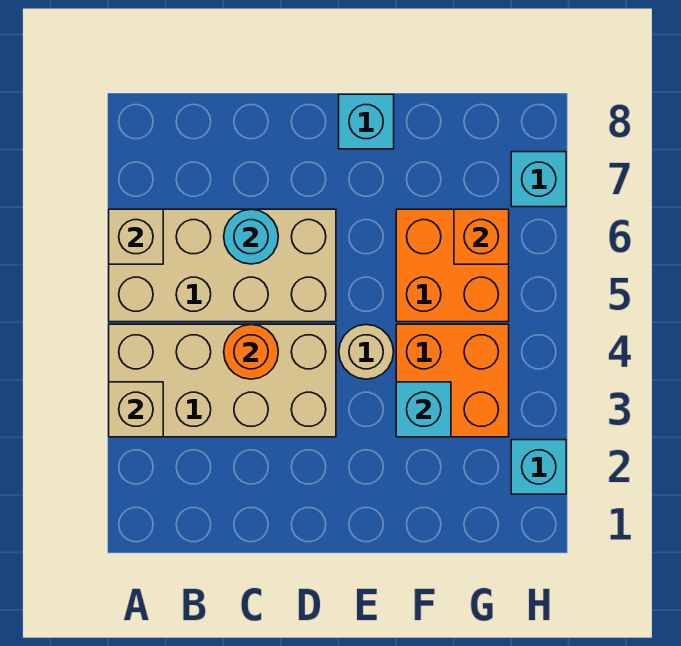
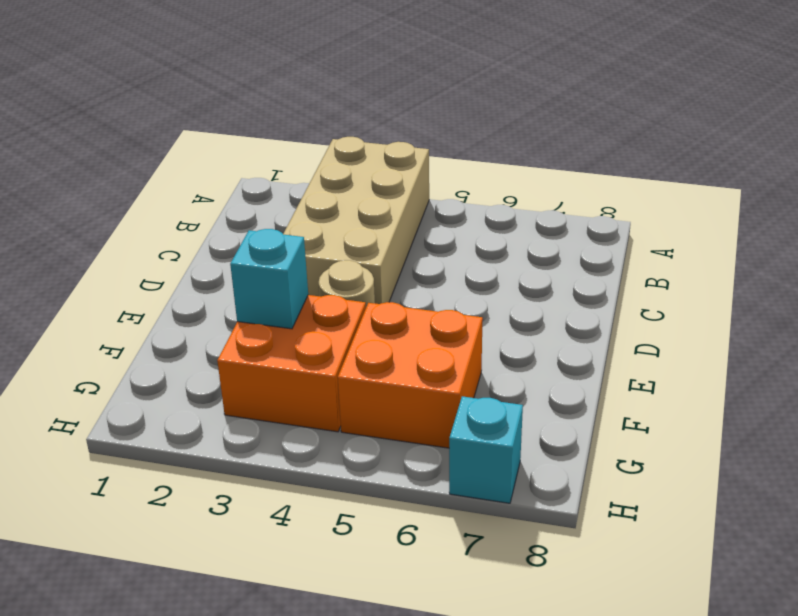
none -> tan 2x4 brick [109,209,336,322]
none -> cyan 1x1 brick [339,94,394,149]
none -> cyan 1x1 brick [511,440,566,494]

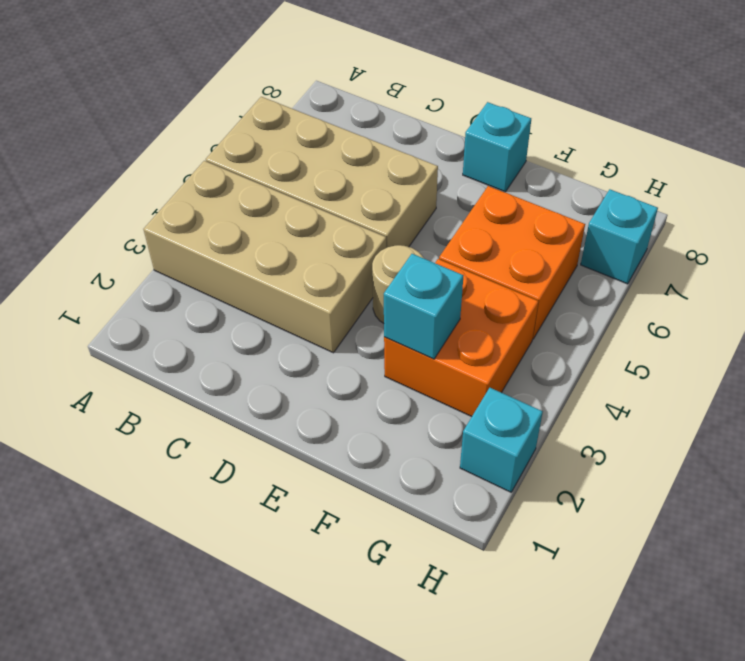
none -> tan 1x1 brick [109,382,163,437]
none -> tan 1x1 brick [109,209,163,264]
none -> orange 1x1 round brick [224,325,278,379]

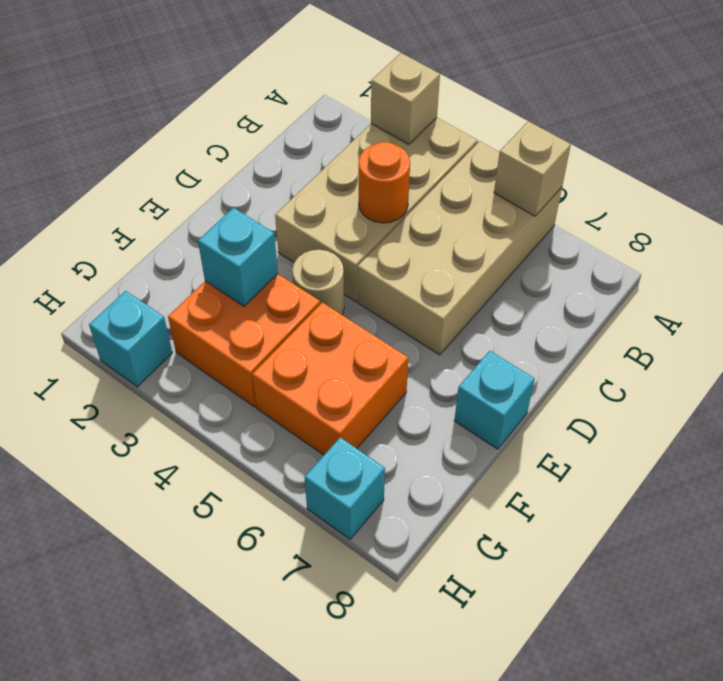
none -> cyan 1x1 round brick [224,209,278,264]
none -> orange 1x1 brick [454,209,509,264]

